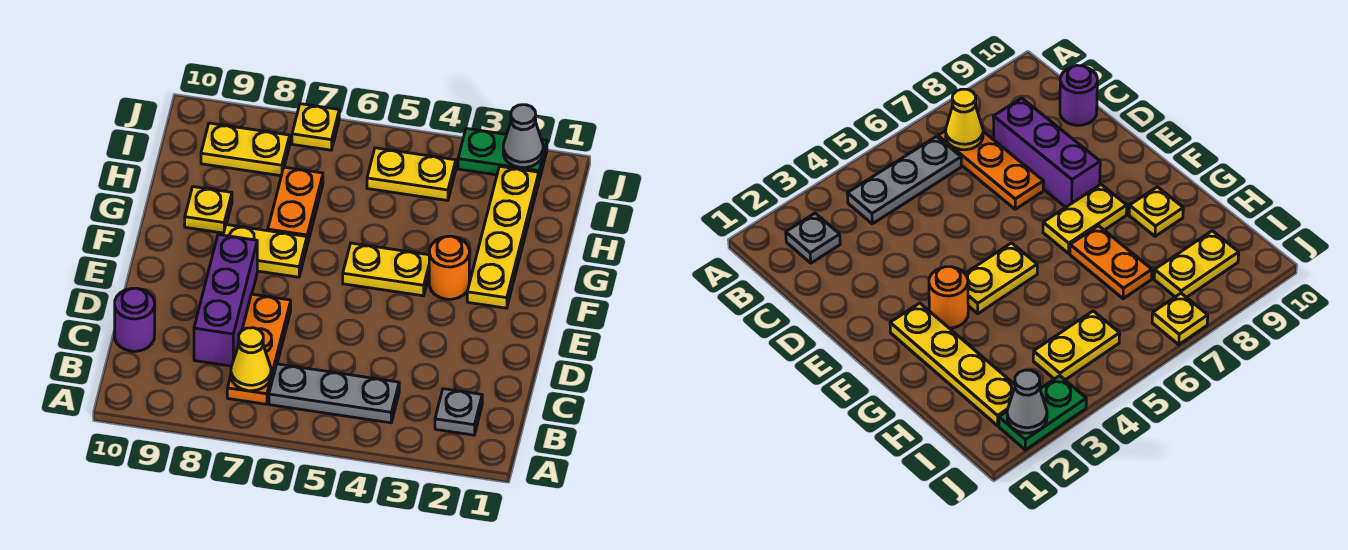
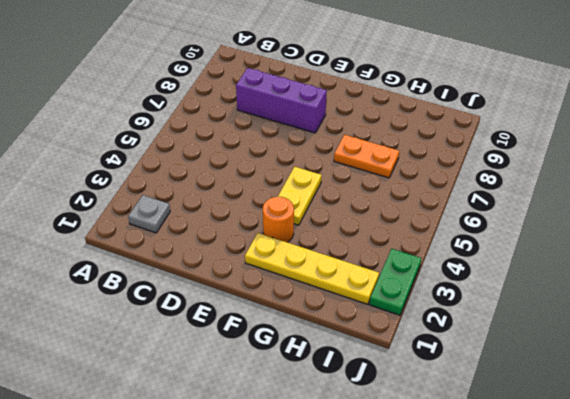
none -> grey 1x3 plate [269,364,399,423]
none -> orange 1x3 plate [227,294,291,404]
none -> purple 1x1 round brick [115,288,155,351]

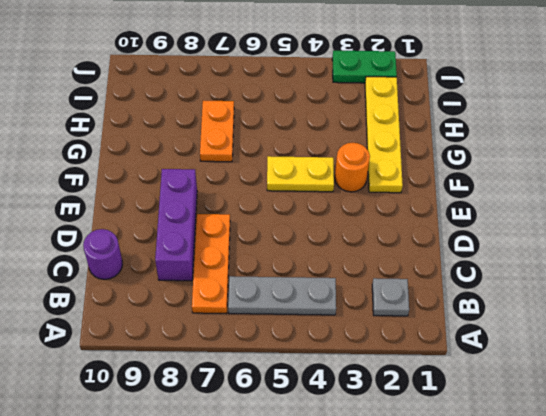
none -> yellow 1x2 plate [223,225,307,277]
none -> yellow 1x1 plate [185,187,232,233]
none -> yellow 1x2 plate [367,148,456,201]

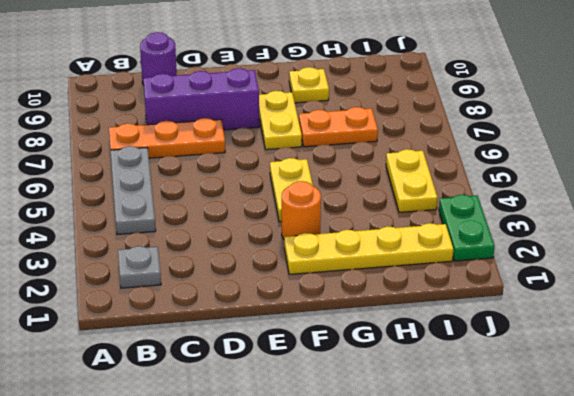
none -> yellow 1x2 plate [201,123,290,176]
none -> yellow 1x1 plate [292,104,339,150]
none -> yellow 1x1 cone [231,328,271,391]

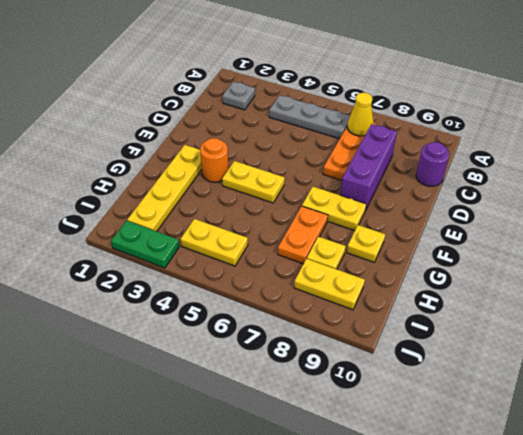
yellow 1x1 plate [307,237,346,269] -> yellow 1x1 plate moved to [292,104,339,150]
none -> grey 1x1 cone [503,105,543,168]

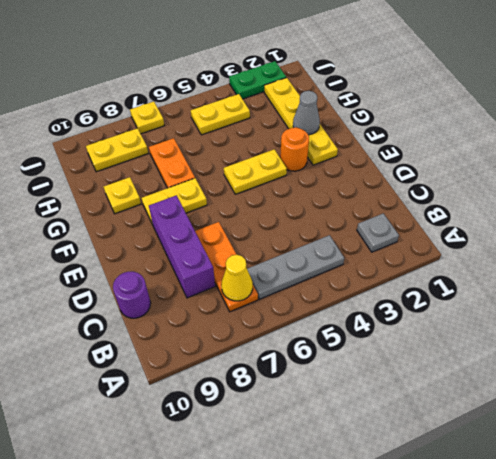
grey 1x1 cone [293,91,320,135] -> grey 1x1 cone moved to [503,105,543,168]

